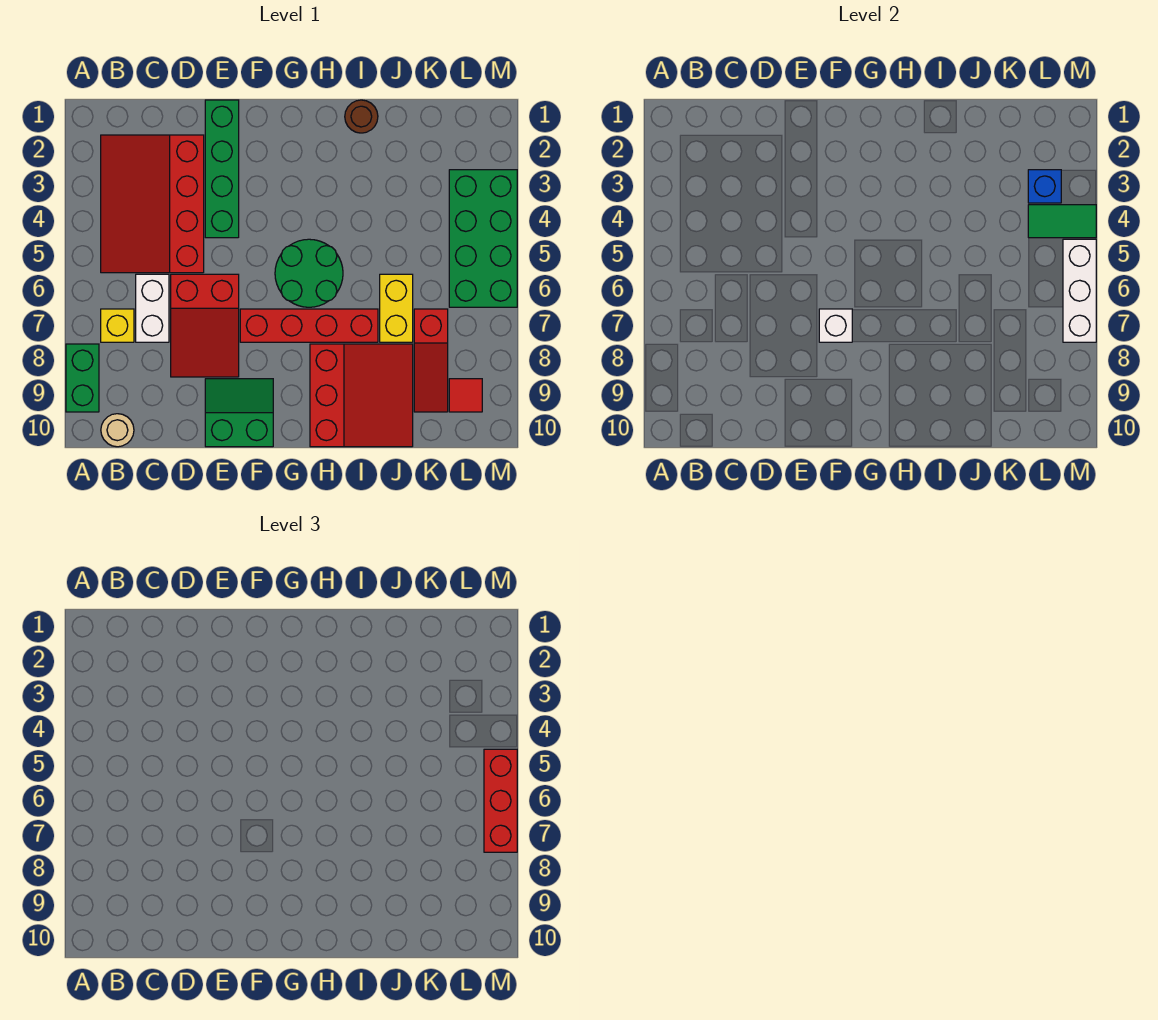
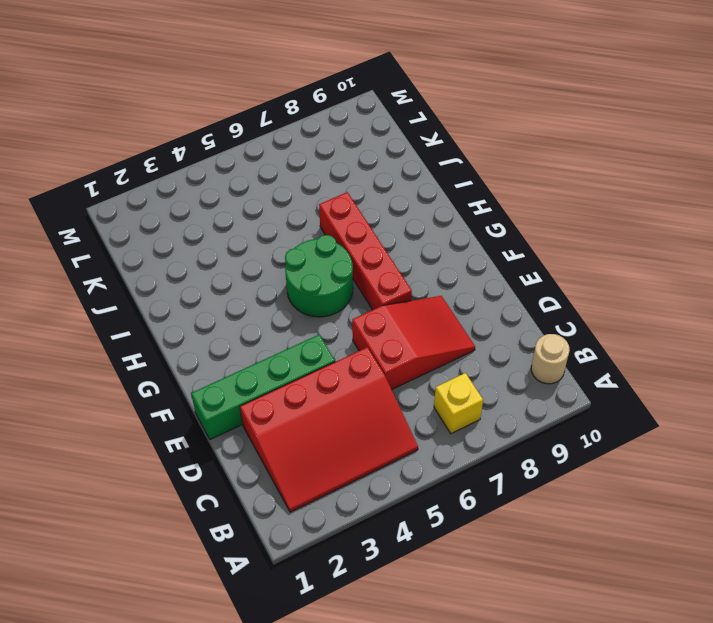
none -> green 1x2 brick [66,344,99,412]
none -> white 1x2 brick [136,274,169,342]
none -> green 2x2 slope [205,379,273,447]

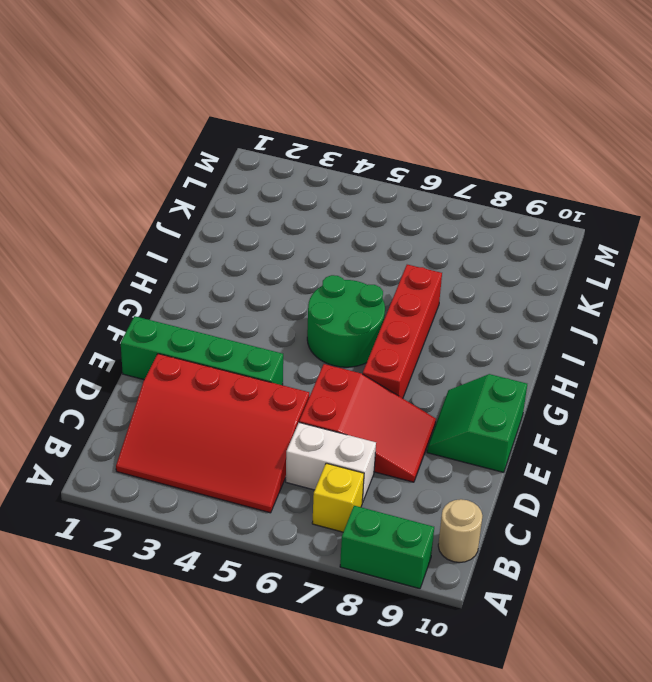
none -> red 3x3 slope [310,344,413,447]
none -> brown 1x1 round brick [345,100,378,133]
none -> yellow 1x2 brick [380,274,413,342]

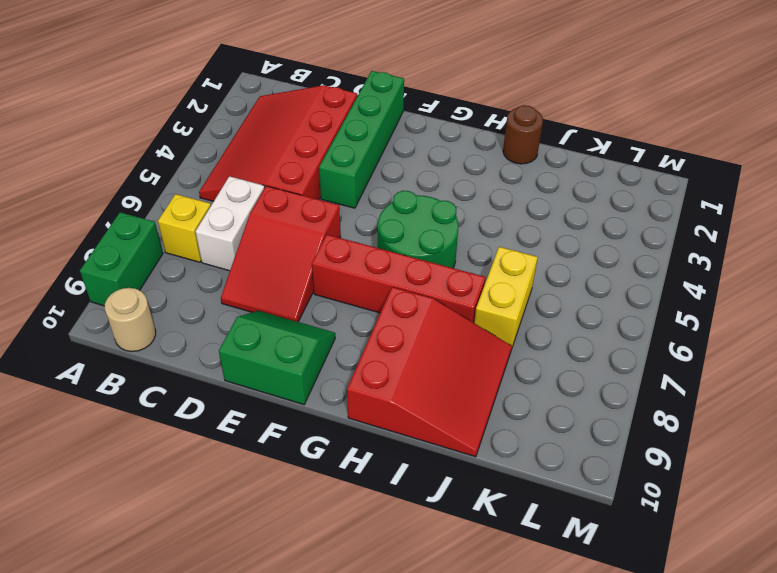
none -> red 1x3 slope [414,309,448,412]
none -> green 2x4 brick [449,170,517,307]
none -> red 1x1 tile [449,379,482,412]

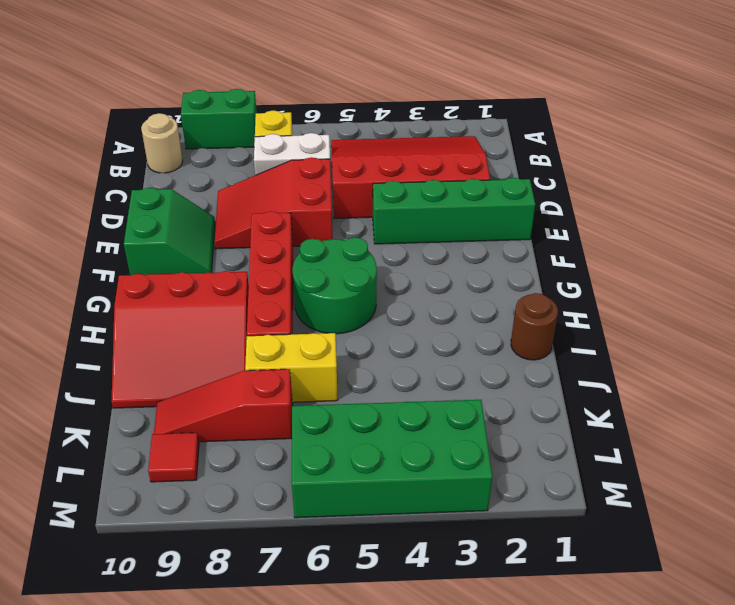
none -> white 1x1 brick [819,309,852,342]
none -> blue 1x1 brick [1028,170,1061,203]
none -> green 1x2 tile [1028,205,1096,238]

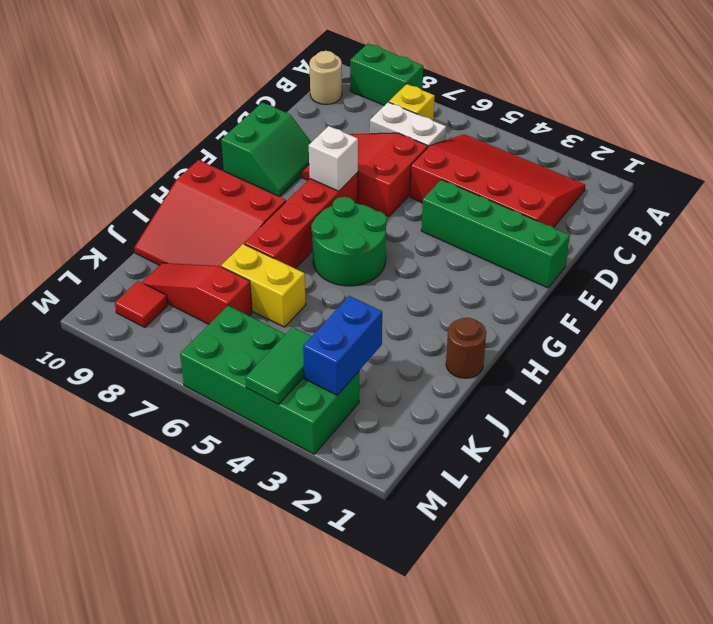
blue 1x2 brick [303,296,382,395] -> blue 1x1 brick [1028,170,1061,203]
none -> white 1x3 brick [1063,239,1096,342]
none -> red 1x3 brick [484,749,517,852]

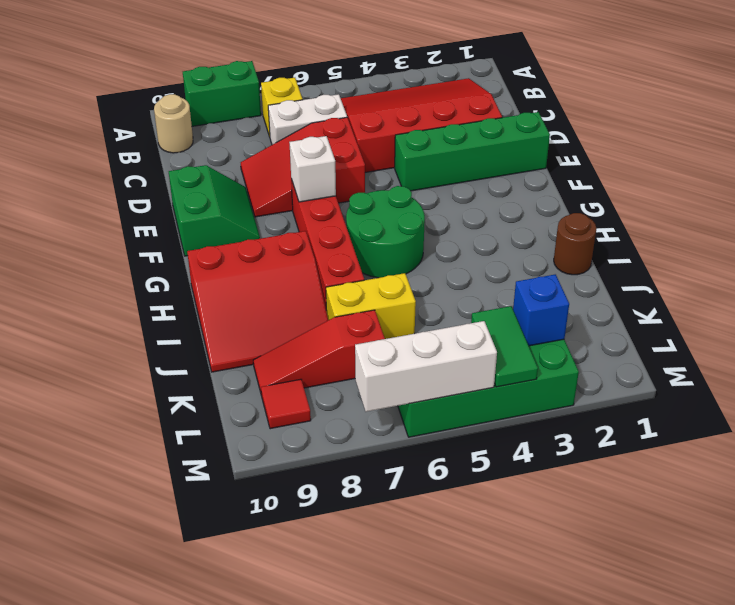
none -> red 1x3 brick [484,749,517,852]

